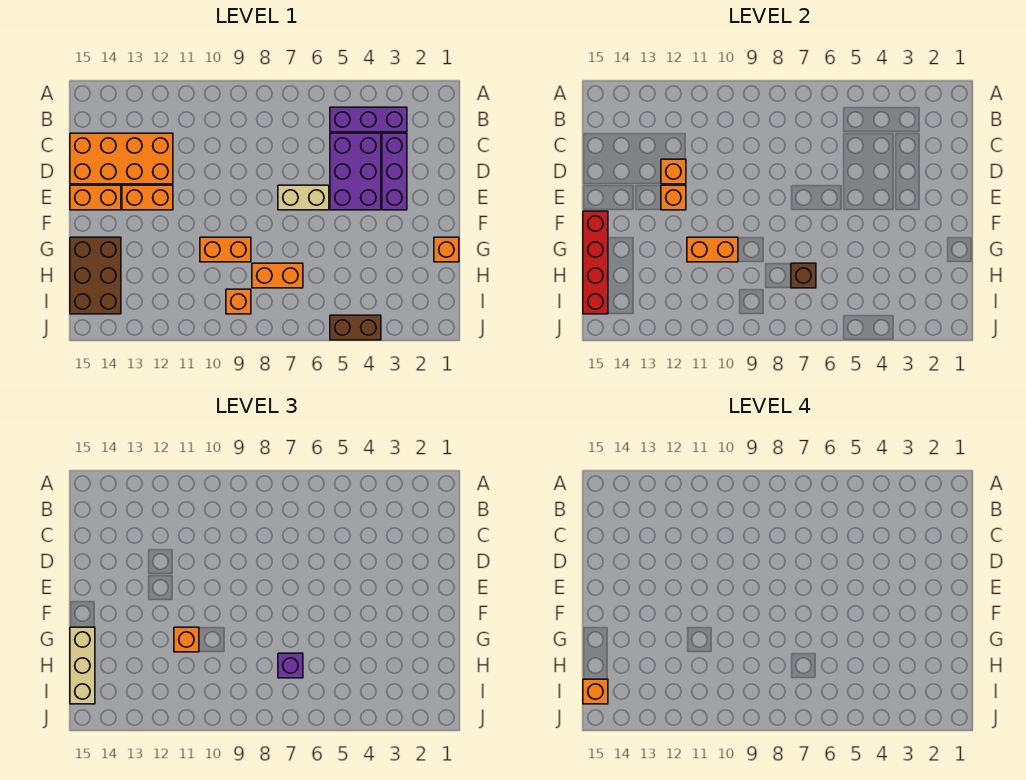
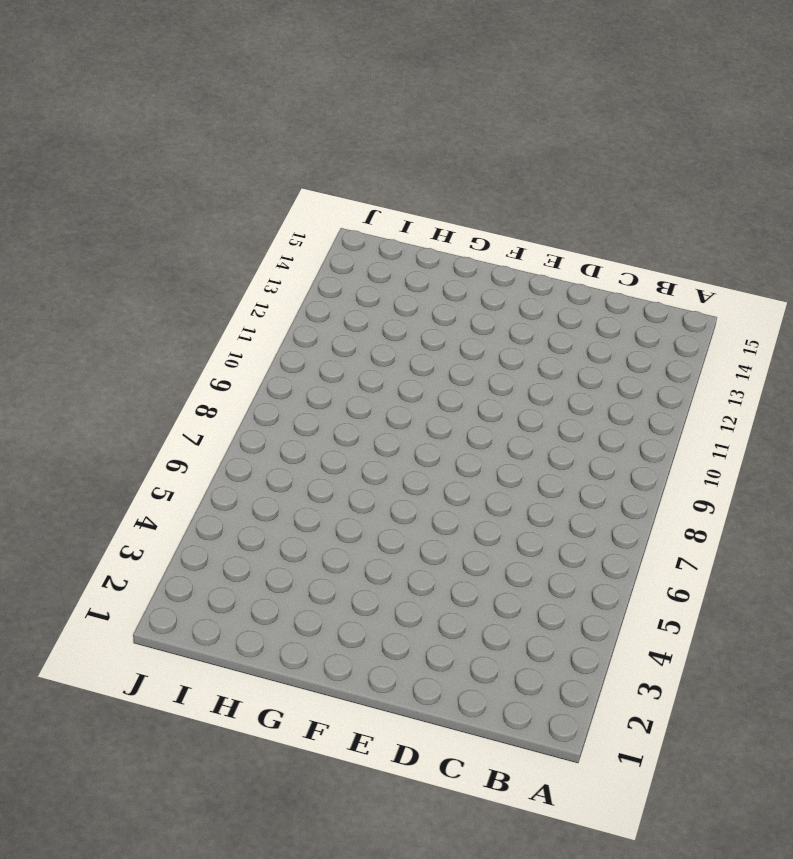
none -> purple 1x3 brick [330,107,407,132]
none -> purple 1x3 brick [382,133,407,210]
none -> purple 2x3 brick [330,133,381,210]

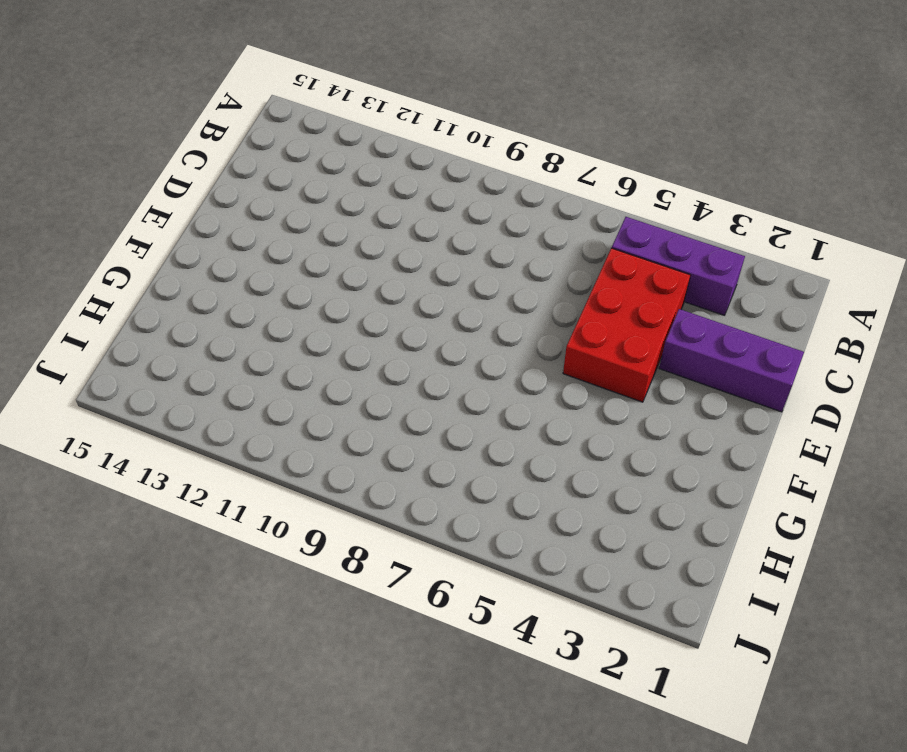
red 2x3 brick [563,248,690,402] -> purple 2x3 brick [330,133,381,210]
purple 1x3 brick [659,309,804,412] -> purple 1x3 brick turned to [382,133,407,210]
none -> orange 2x4 brick [70,133,173,184]
none -> tan 1x2 brick [278,185,329,210]
none -> orange 1x2 brick [122,185,173,210]

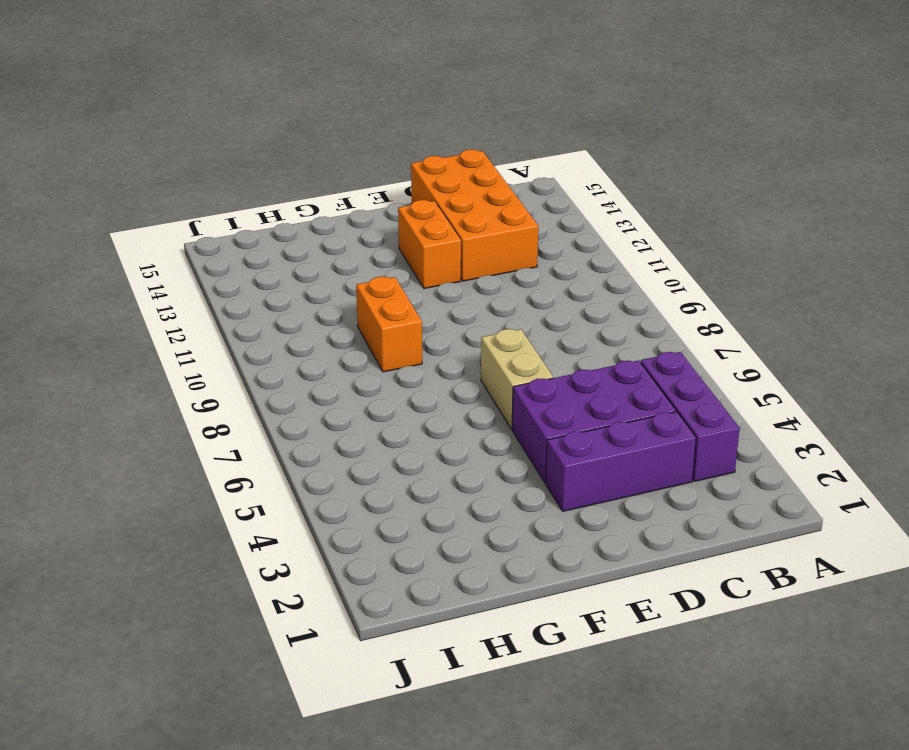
none -> orange 1x2 brick [70,185,121,210]
none -> orange 1x1 brick [434,237,459,262]
none -> brown 2x3 brick [70,237,121,314]

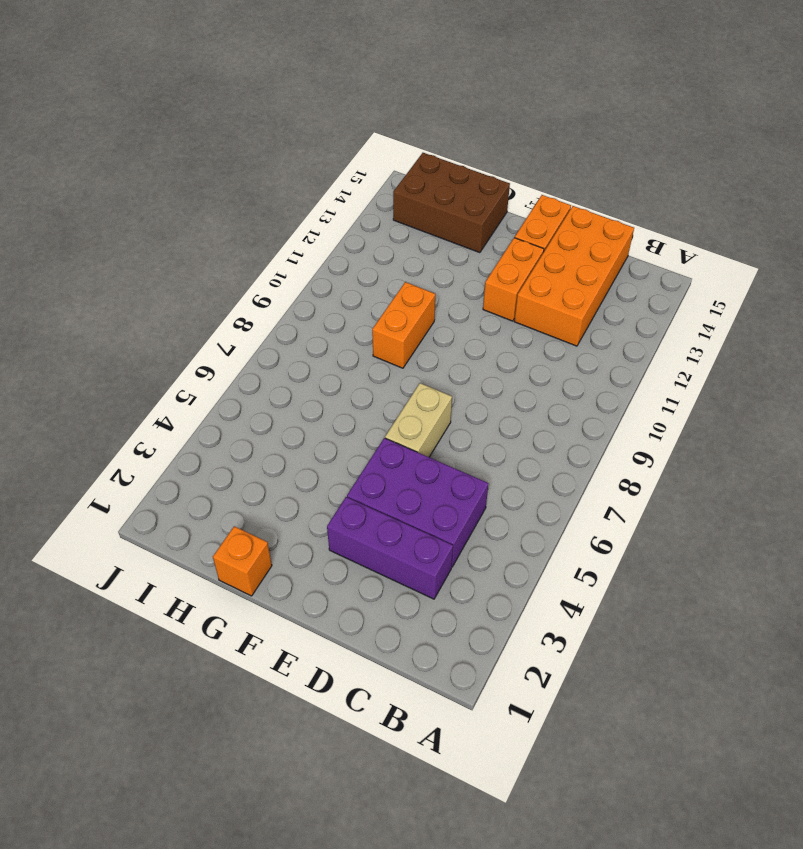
none -> purple 1x3 brick [330,107,407,132]
none -> orange 1x2 brick [252,263,303,288]
none -> orange 1x1 brick [226,289,251,314]

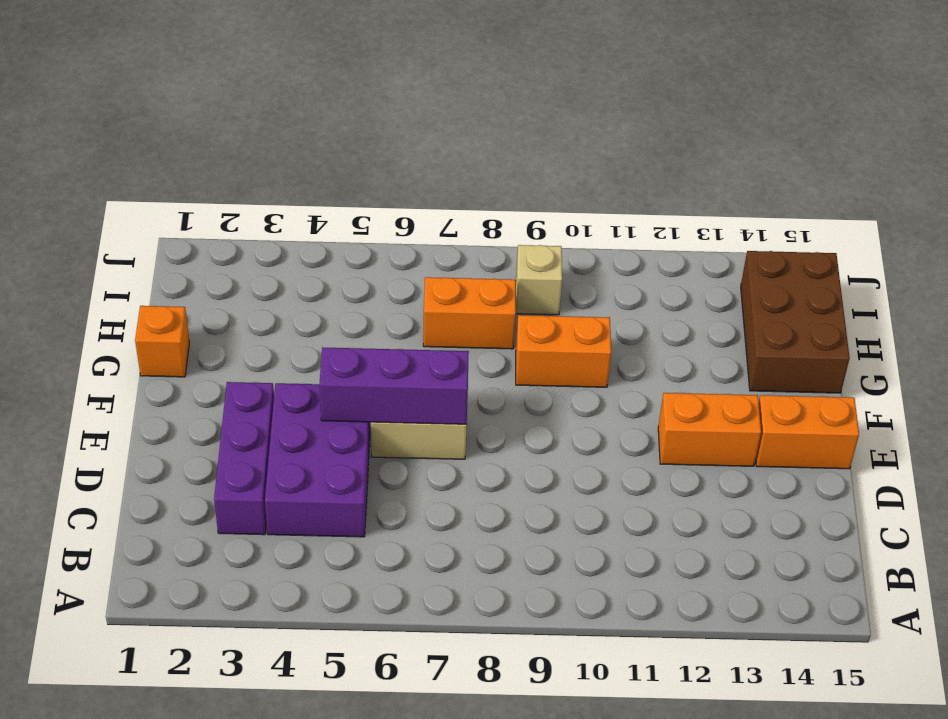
purple 1x3 brick [319,347,469,424] -> purple 1x3 brick moved to [330,107,407,132]
tan 1x1 brick [516,245,562,315] -> orange 1x1 brick [226,289,251,314]
none -> orange 2x4 brick [70,133,173,184]
none -> brown 1x2 brick [330,315,381,340]
none -> orange 1x1 brick [661,159,686,184]

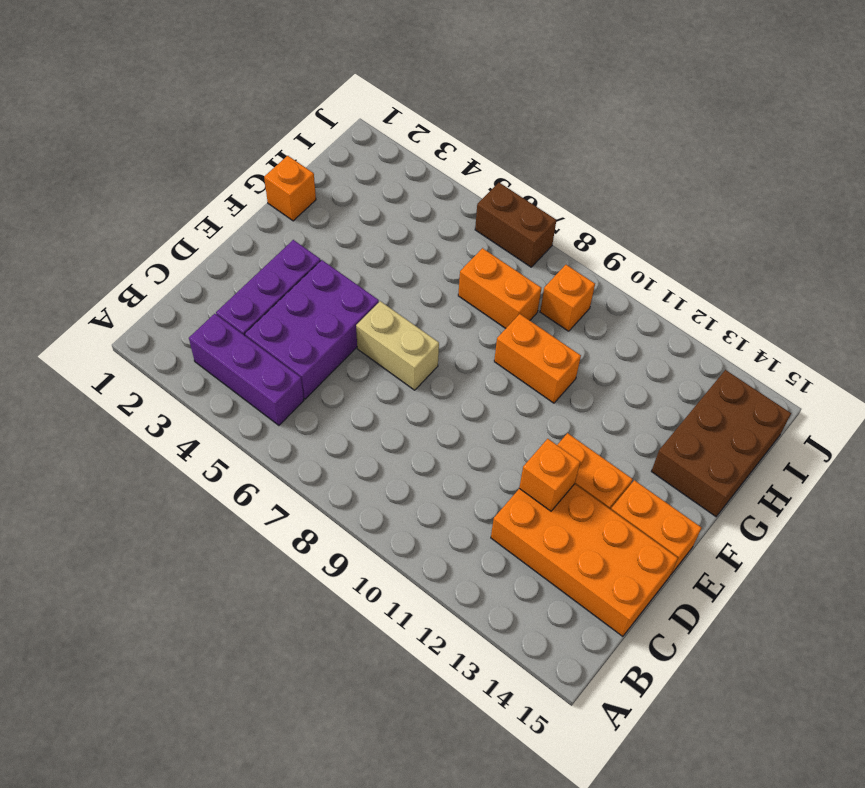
brown 1x2 brick [475,183,556,267] -> brown 1x2 brick moved to [330,315,381,340]
none -> orange 1x1 brick [661,185,686,210]
none -> red 1x4 brick [583,211,608,314]
none -> orange 1x2 brick [687,237,738,262]

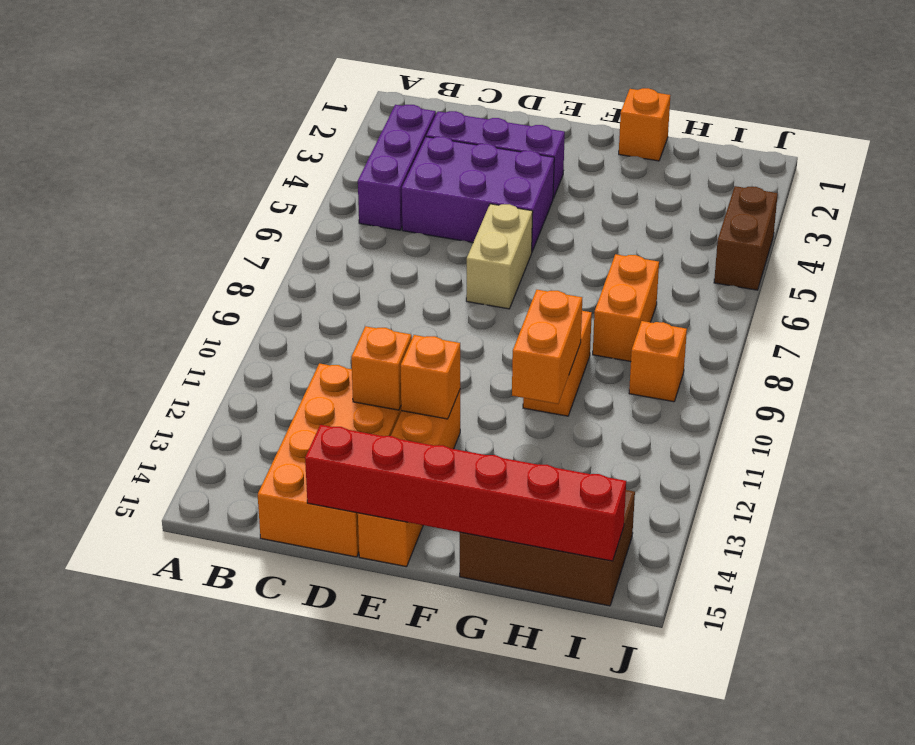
red 1x6 brick [305,425,626,561] -> red 1x4 brick [583,211,608,314]
none -> brown 1x1 brick [791,263,816,288]
none -> orange 1x1 brick [174,627,199,652]
none -> tan 1x3 brick [70,627,95,704]

